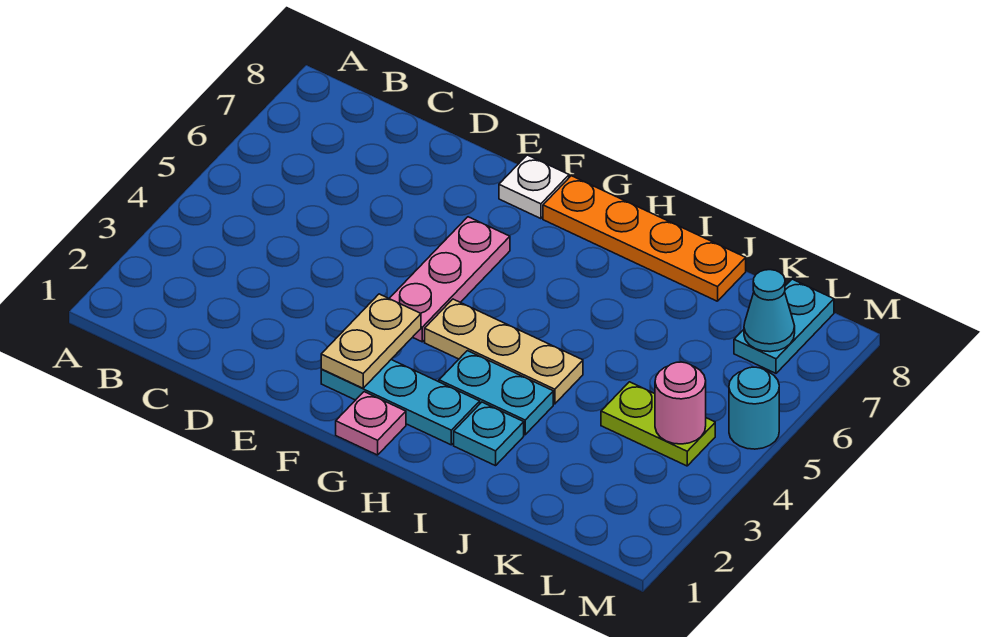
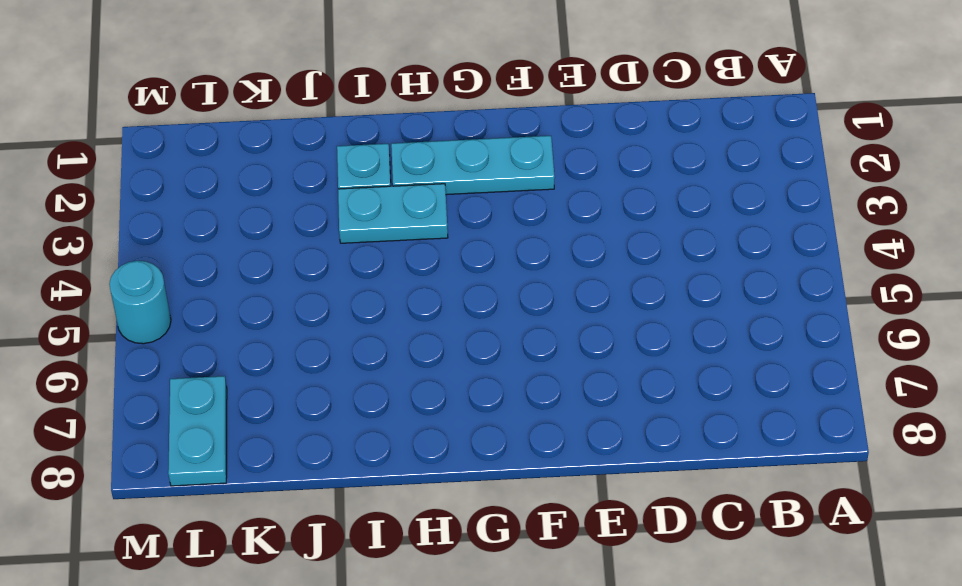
none -> pink 1x3 plate [389,217,510,342]
none -> white 1x1 plate [499,155,569,219]
none -> pink 1x1 plate [336,392,406,455]

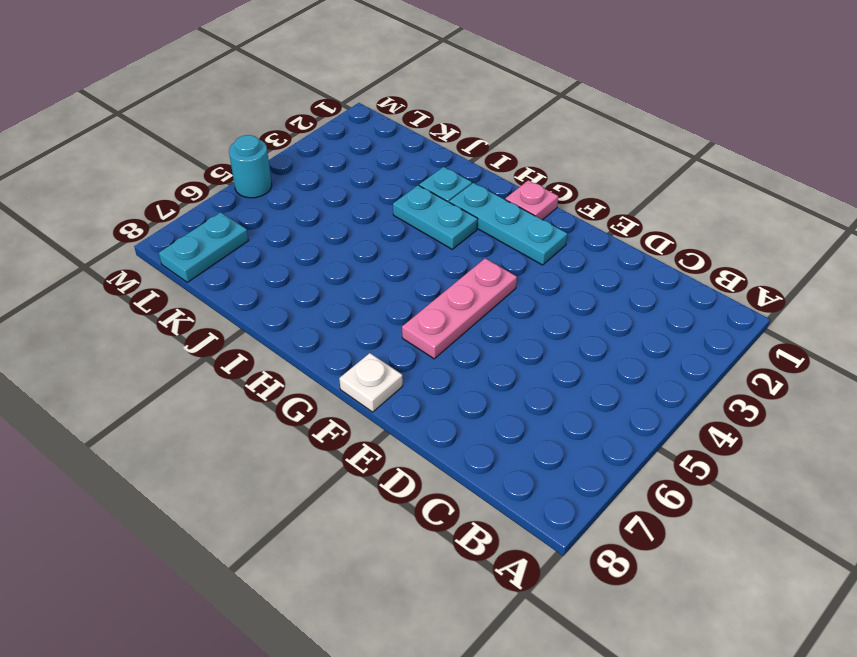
none -> tan 1x3 plate [425,299,583,404]
none -> orange 1x4 plate [543,176,746,301]
none -> lime 1x2 plate [601,382,715,466]

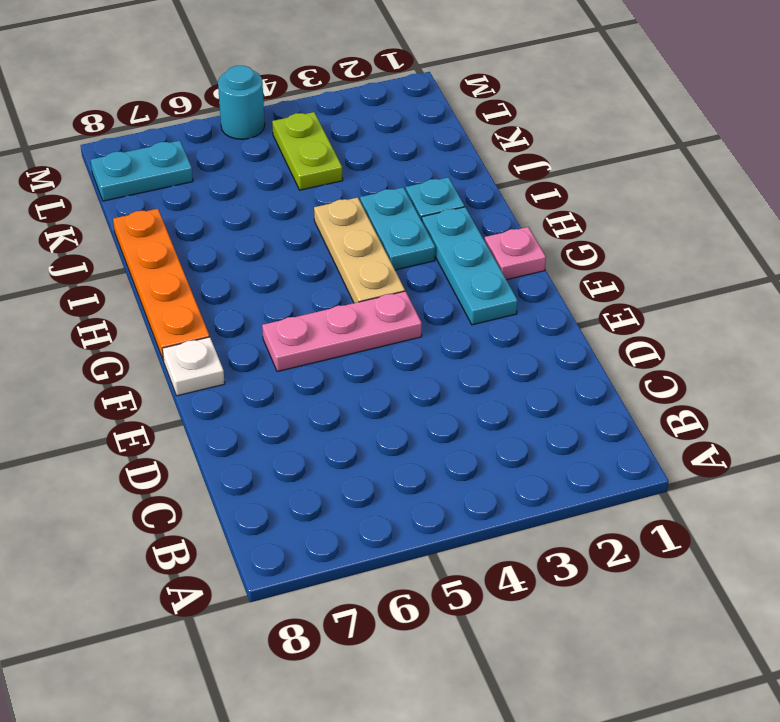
none -> tan 1x2 plate [321,294,421,388]
none -> pink 1x1 round brick [655,362,706,444]
none -> cyan 1x1 cone [744,270,795,352]

